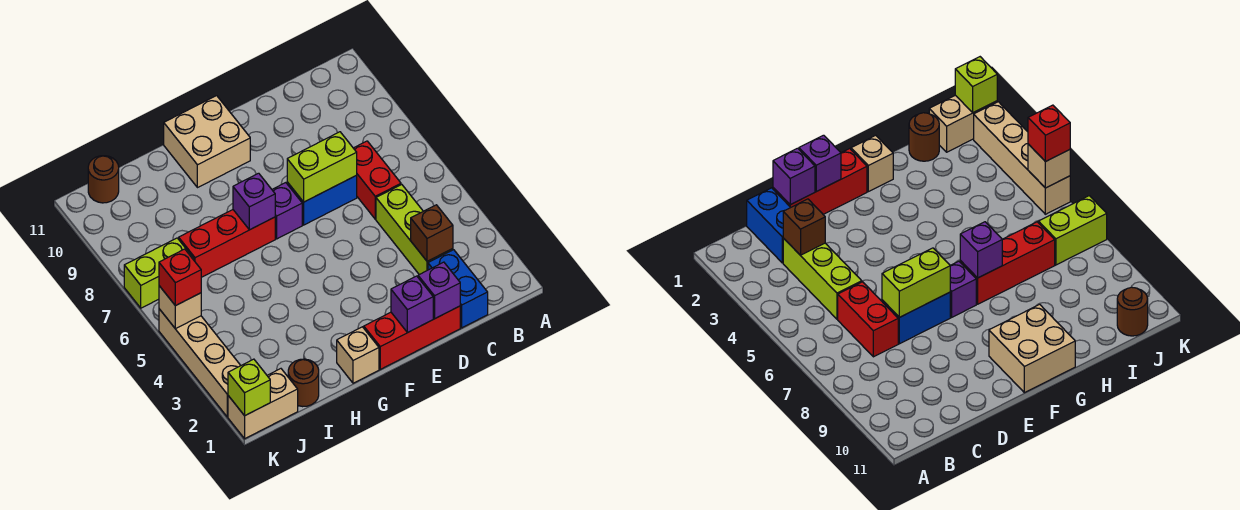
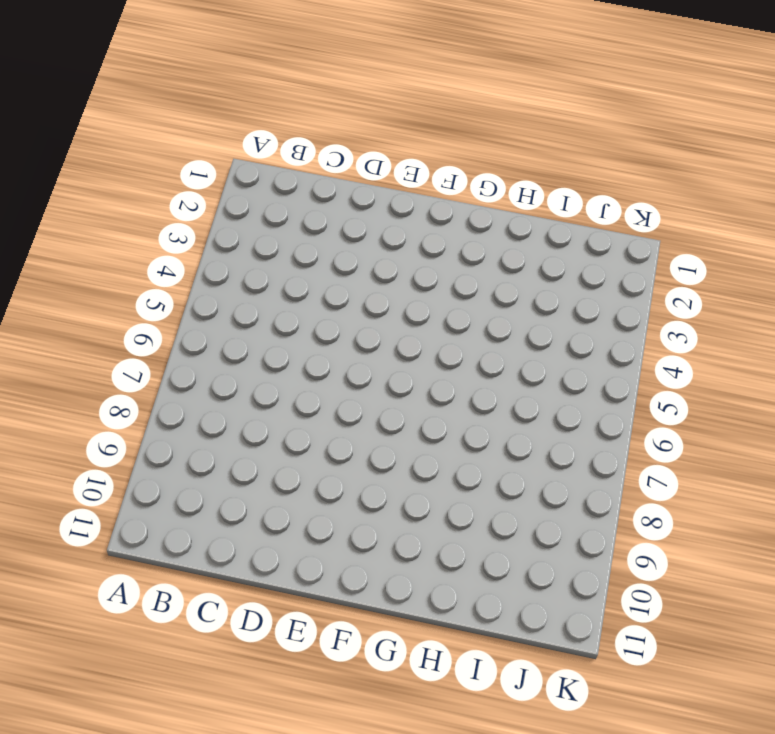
none -> blue 1x2 brick [428,250,488,328]
none -> lime 1x3 brick [376,185,453,275]
none -> red 1x2 brick [354,141,401,219]

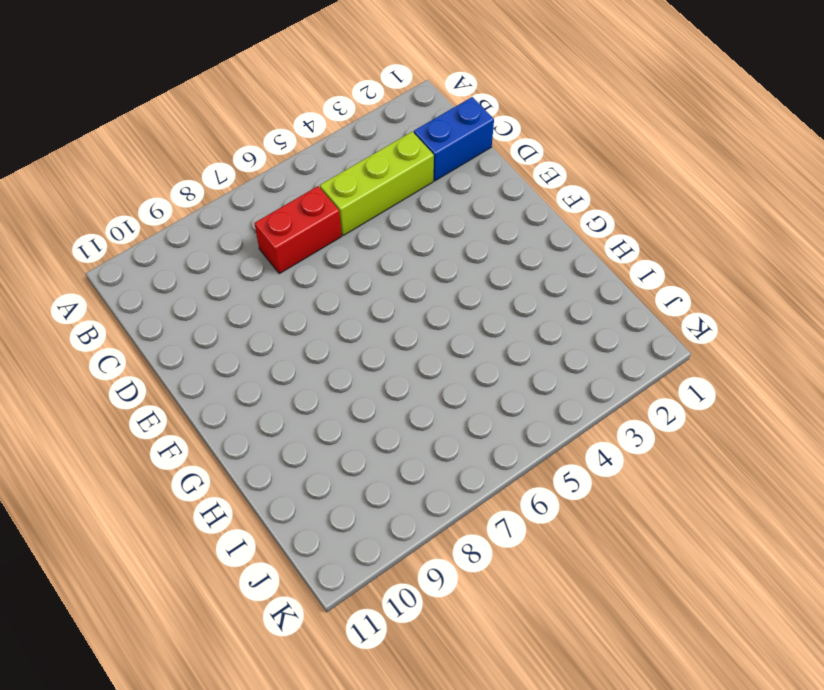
none -> red 1x3 brick [364,306,460,369]
none -> blue 1x2 brick [287,175,357,225]
none -> purple 1x1 brick [272,183,302,239]

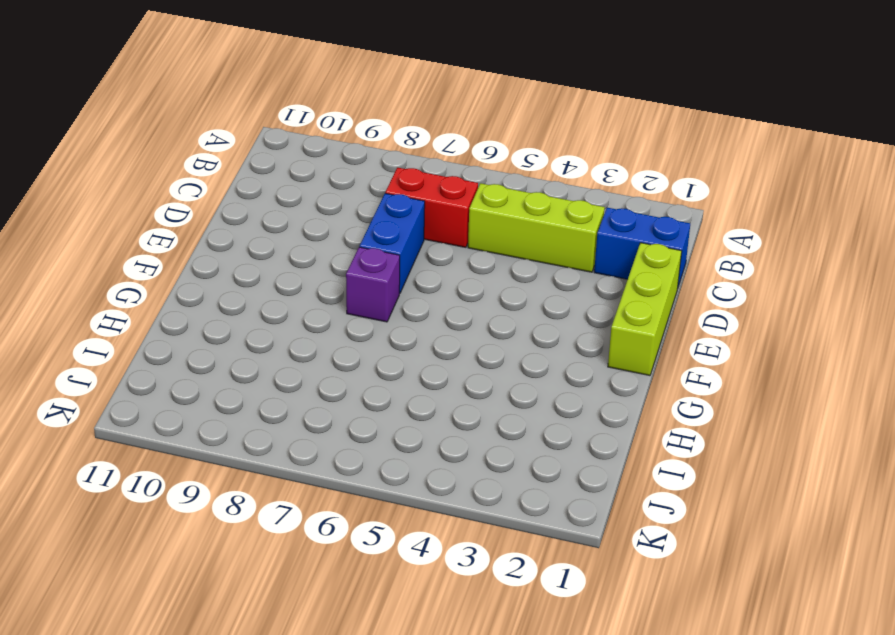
lime 1x3 brick [608,243,682,376] -> red 1x3 brick [364,306,460,369]
none -> tan 2x2 brick [164,96,250,188]
none -> tan 1x1 brick [337,327,379,383]
none -> red 1x3 brick [179,210,275,277]

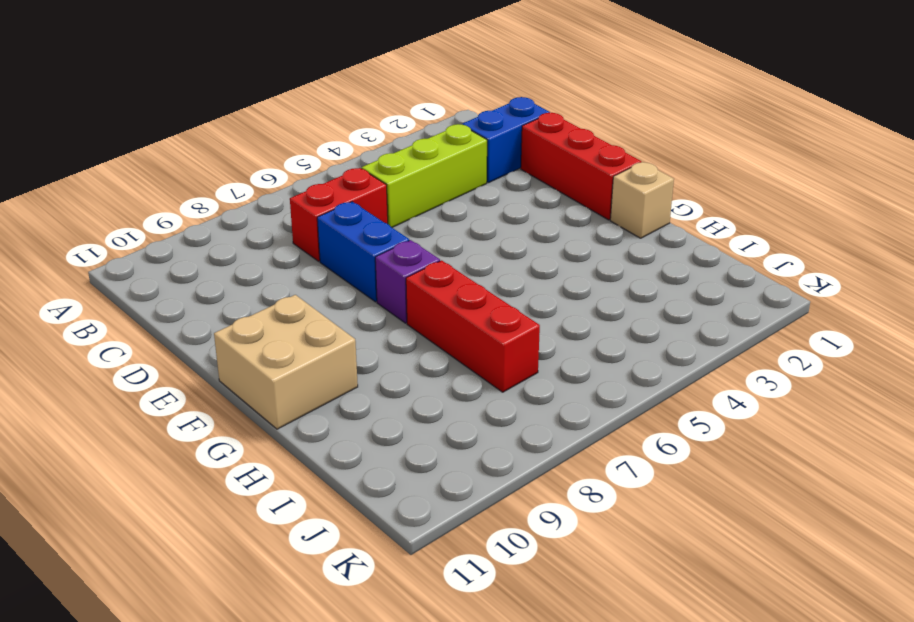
none -> brown 1x1 round brick [288,359,319,407]
none -> tan 1x2 brick [228,369,298,439]
none -> lime 1x2 brick [124,238,194,308]

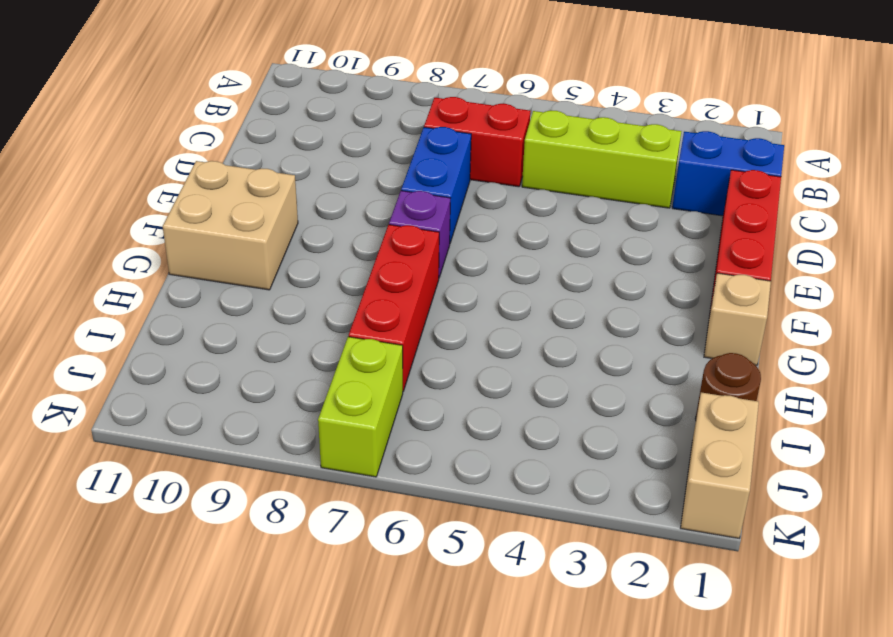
none -> brown 1x1 round brick [88,156,119,203]
none -> tan 1x4 brick [159,309,241,417]
none -> brown 1x1 brick [411,205,453,261]

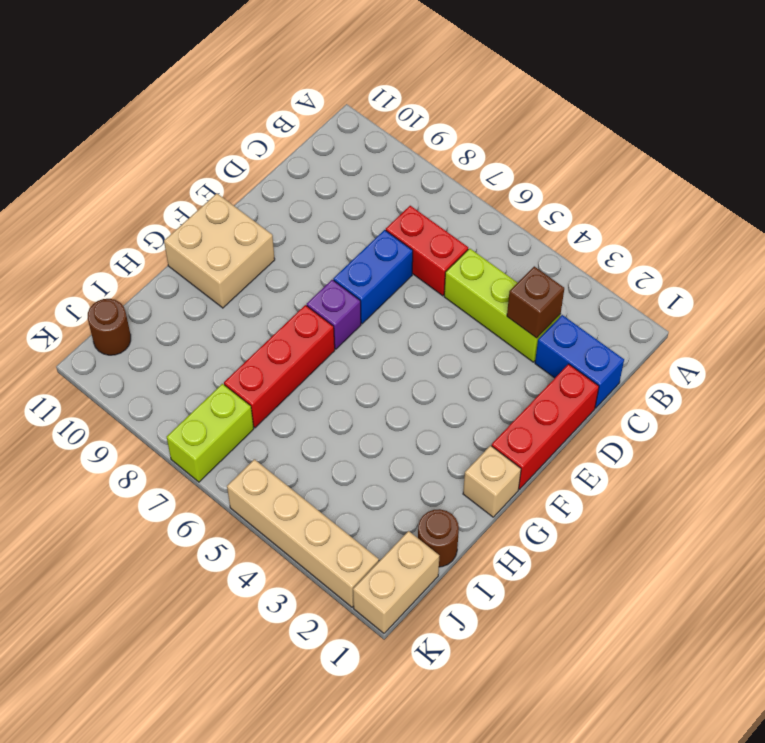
none -> purple 1x1 brick [418,262,460,318]
none -> lime 1x2 brick [287,132,357,202]
none -> purple 1x1 brick [391,276,433,332]

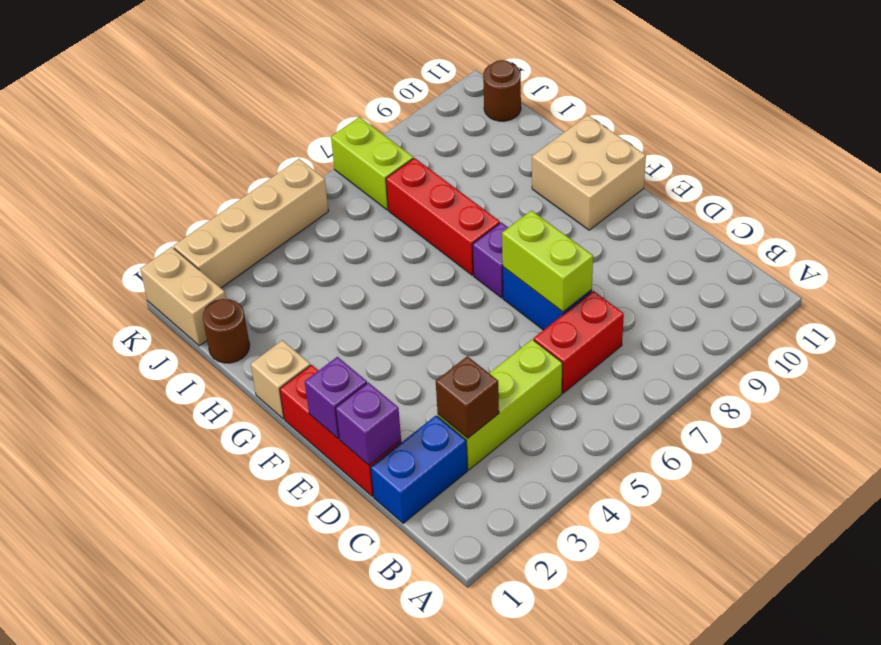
none -> purple 1x1 brick [233,173,275,230]
none -> lime 1x1 brick [228,359,270,416]
none -> tan 1x1 brick [159,286,201,329]

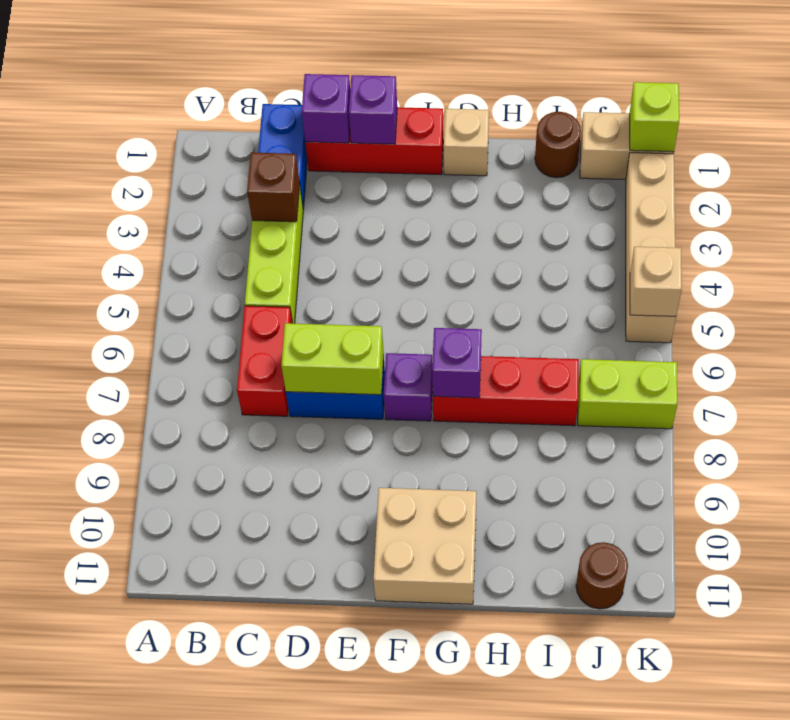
none -> red 1x1 brick [159,249,201,306]

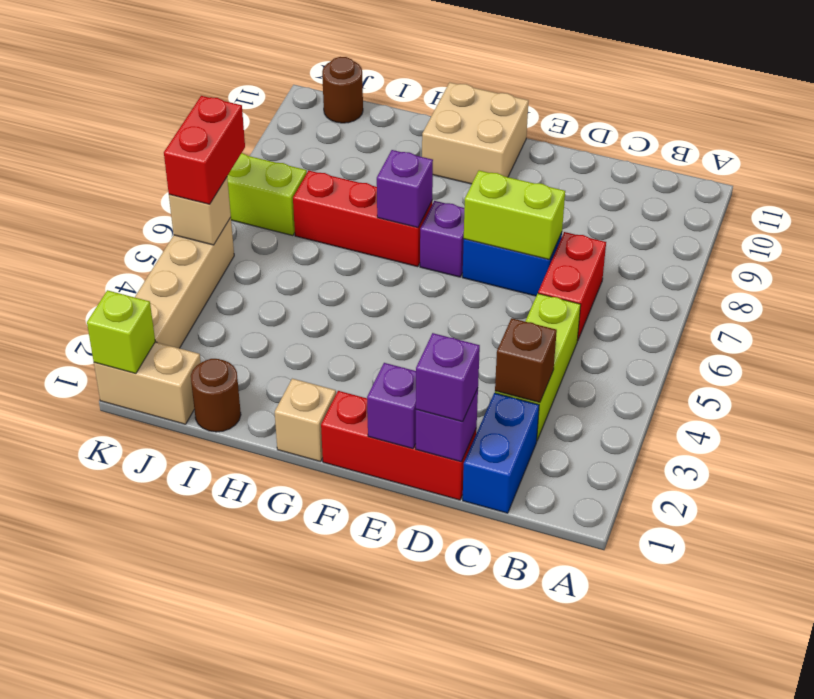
purple 1x1 brick [416,333,480,422] -> none
red 1x2 brick [164,96,245,204] -> red 1x1 brick [159,249,201,306]

